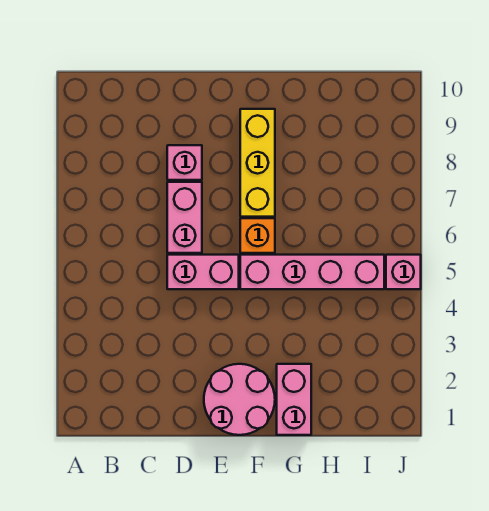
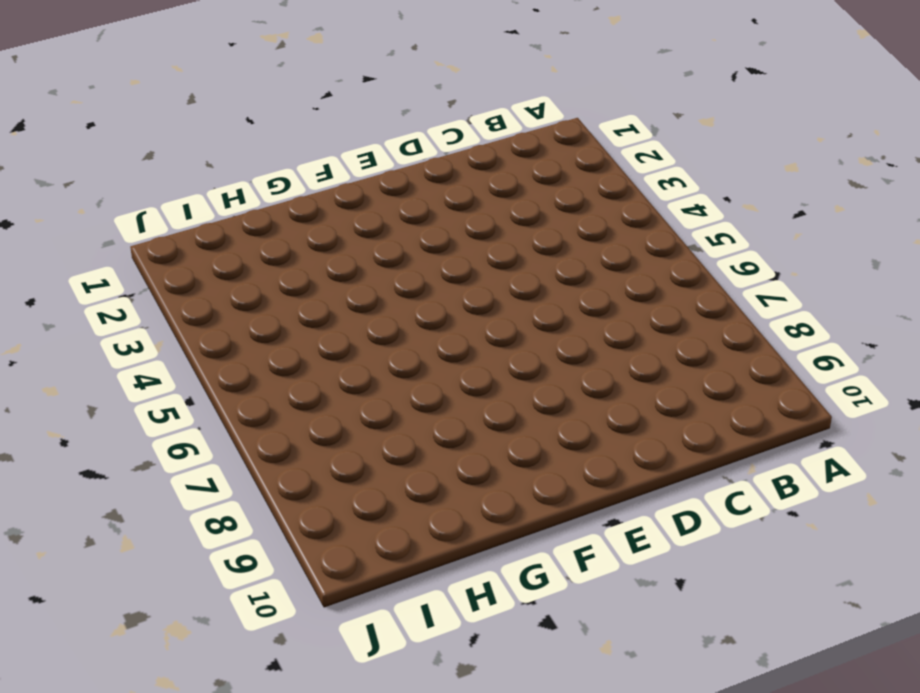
none -> pink 1x2 brick [167,255,239,289]
none -> pink 1x2 brick [167,182,202,253]

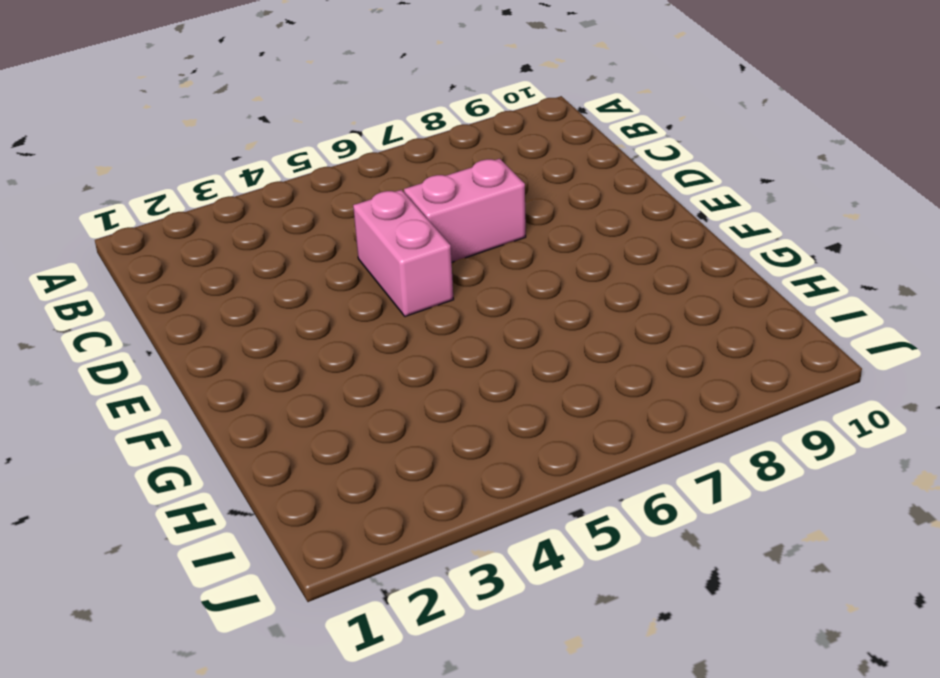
none -> pink 1x1 brick [167,145,202,180]
none -> pink 2x2 round brick [204,364,275,435]

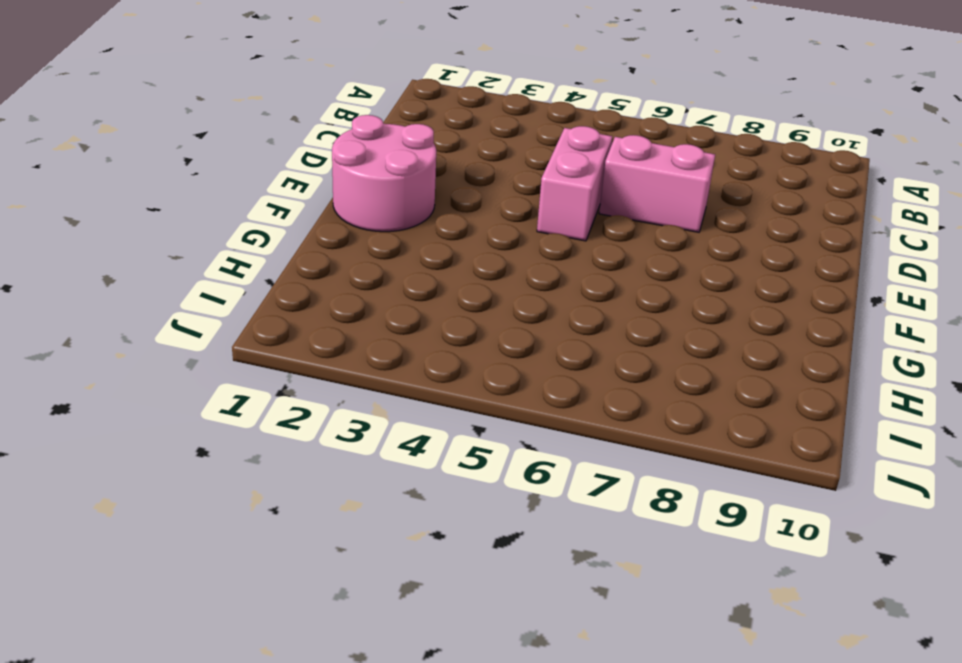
none -> pink 1x1 brick [167,145,202,180]
none -> pink 1x4 brick [240,255,384,289]

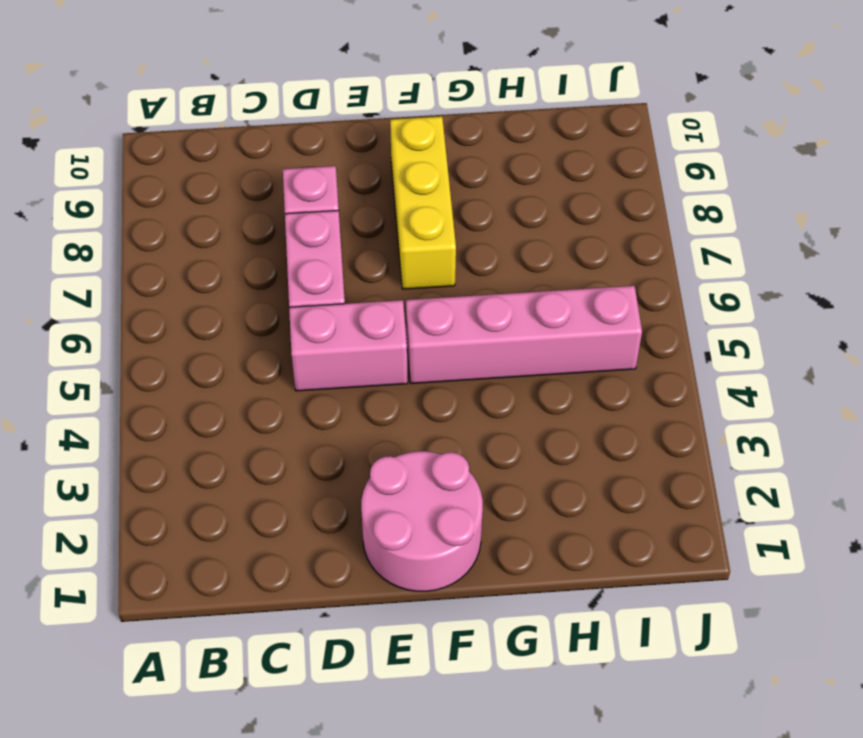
none -> orange 1x1 brick [240,218,275,253]
none -> pink 1x2 brick [277,364,311,435]

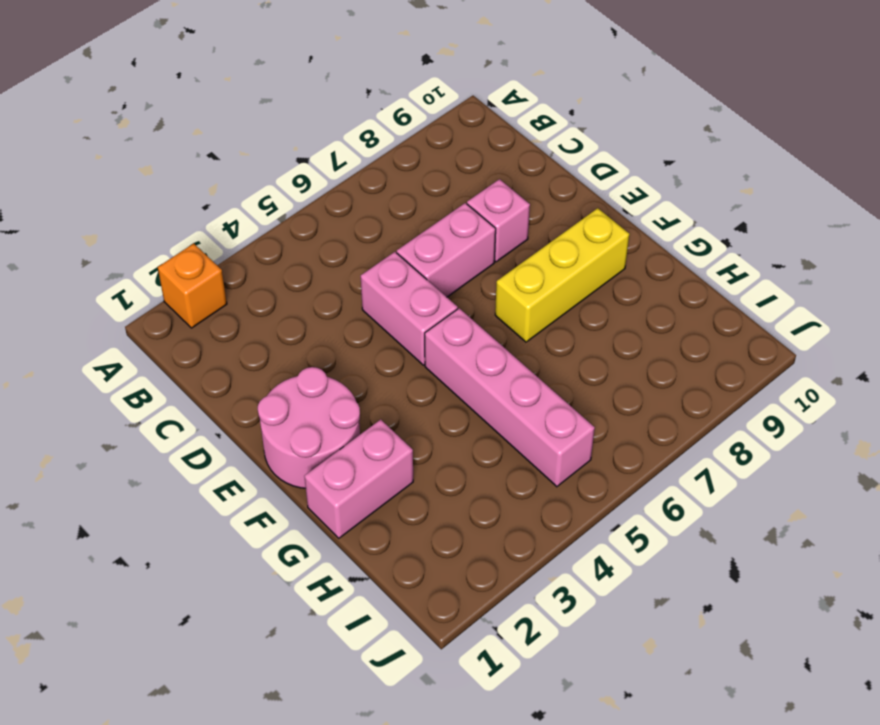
orange 1x1 brick [158,243,227,328] -> orange 1x1 brick moved to [240,218,275,253]
none -> pink 1x1 brick [386,255,421,289]

